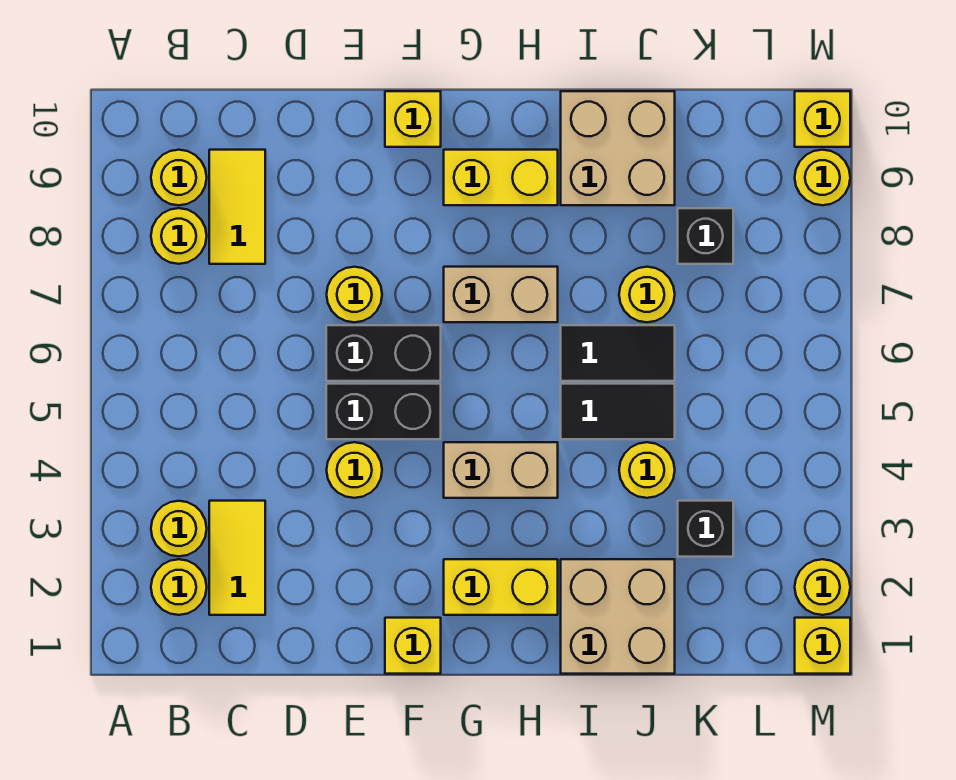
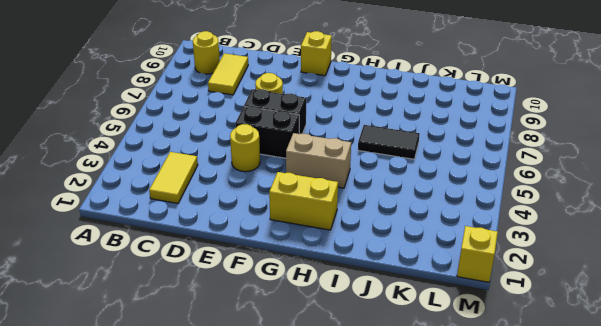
none -> yellow 1x1 round brick [151,559,207,615]
none -> yellow 1x1 round brick [151,501,207,556]
none -> yellow 1x1 round brick [151,208,207,264]

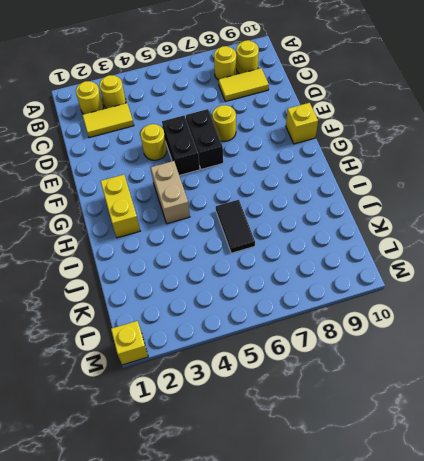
none -> yellow 1x1 brick [385,618,441,674]
none -> tan 1x2 brick [444,267,558,322]
none -> yellow 1x2 brick [444,150,558,205]

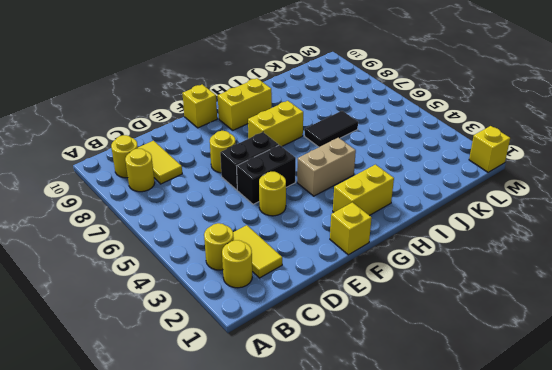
yellow 1x2 brick [248,101,303,147] -> tan 1x2 brick [444,267,558,322]
none -> tan 2x2 brick [561,559,675,674]
none -> black 1x2 tile [561,384,675,439]
none -> tan 2x2 brick [561,91,675,205]

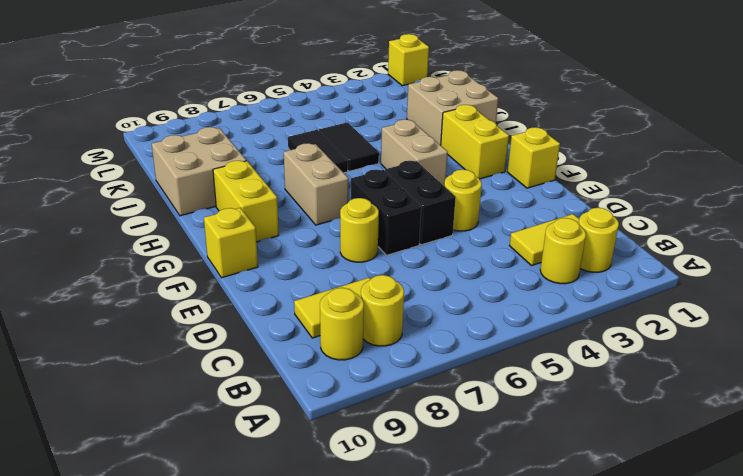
none -> yellow 1x1 round brick [619,442,675,498]
none -> yellow 1x1 round brick [619,267,675,322]
none -> black 1x1 brick [678,501,733,557]

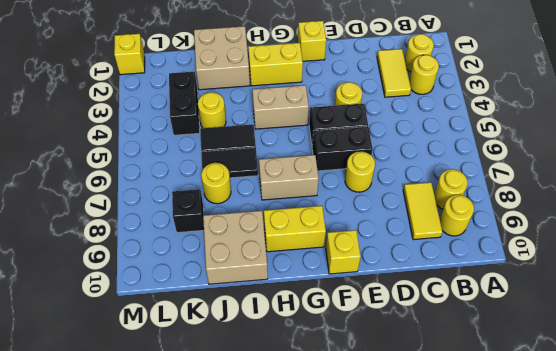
black 1x2 brick [169,72,200,135] -> black 1x1 brick [678,501,733,557]
none -> yellow 1x1 round brick [795,559,850,615]
none -> yellow 1x1 round brick [795,150,850,205]
none -> yellow 1x1 brick [795,91,850,147]

